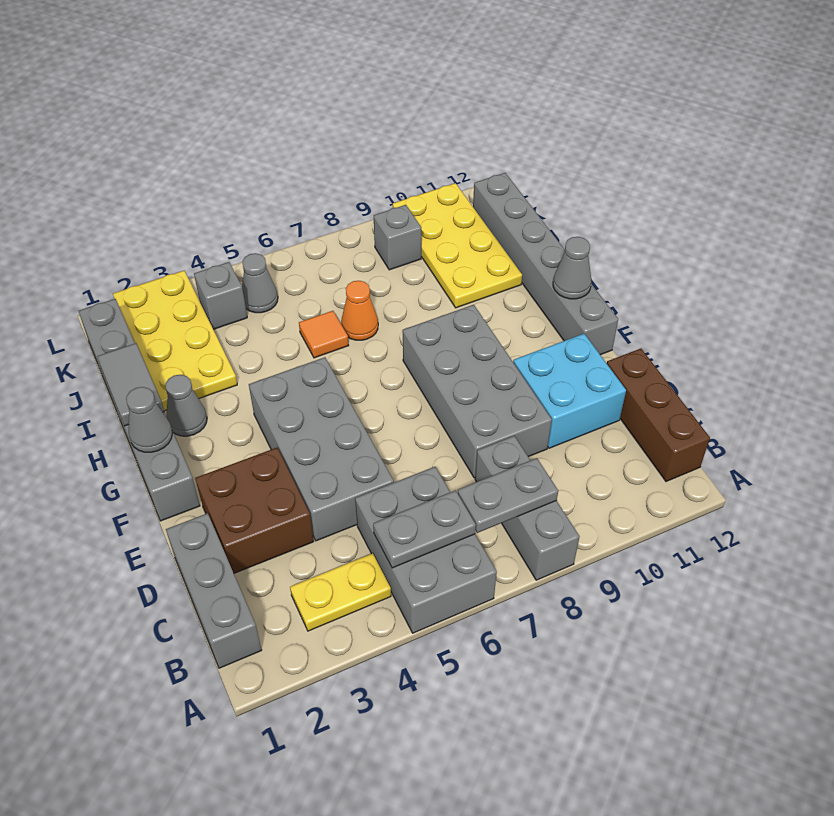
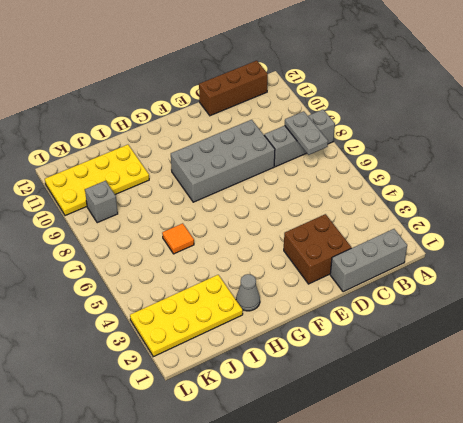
none -> grey 2x3 brick [355,467,497,633]
none -> yellow 1x2 plate [290,553,391,631]
none -> grey 2x4 brick [249,357,394,541]

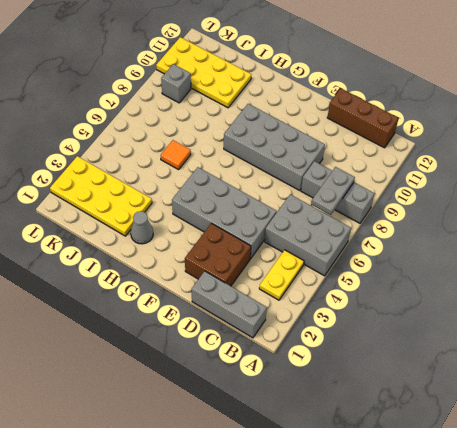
none -> cyan 2x2 brick [513,334,626,448]
none -> grey 1x6 brick [79,299,200,521]
none -> grey 1x6 brick [473,173,618,355]

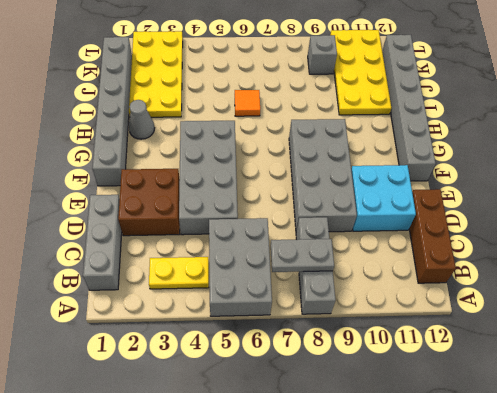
none -> orange 1x1 cone [341,281,378,340]
none -> grey 1x1 brick [194,262,247,329]
none -> grey 1x1 cone [242,253,278,313]

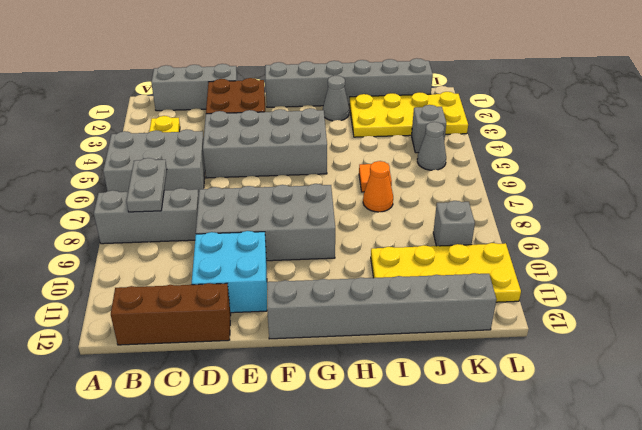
none -> grey 1x2 plate [373,490,476,568]
none -> grey 1x1 cone [126,387,172,452]
none -> grey 1x1 cone [553,237,592,299]

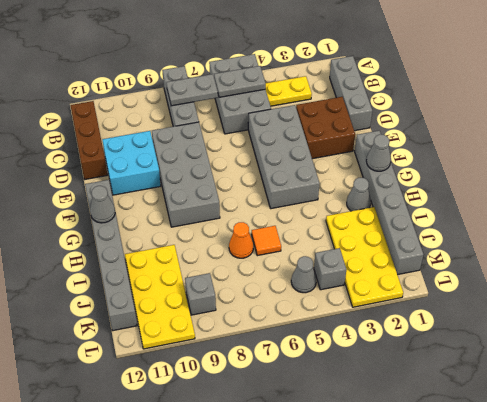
none -> grey 1x2 tile [97,343,164,426]

